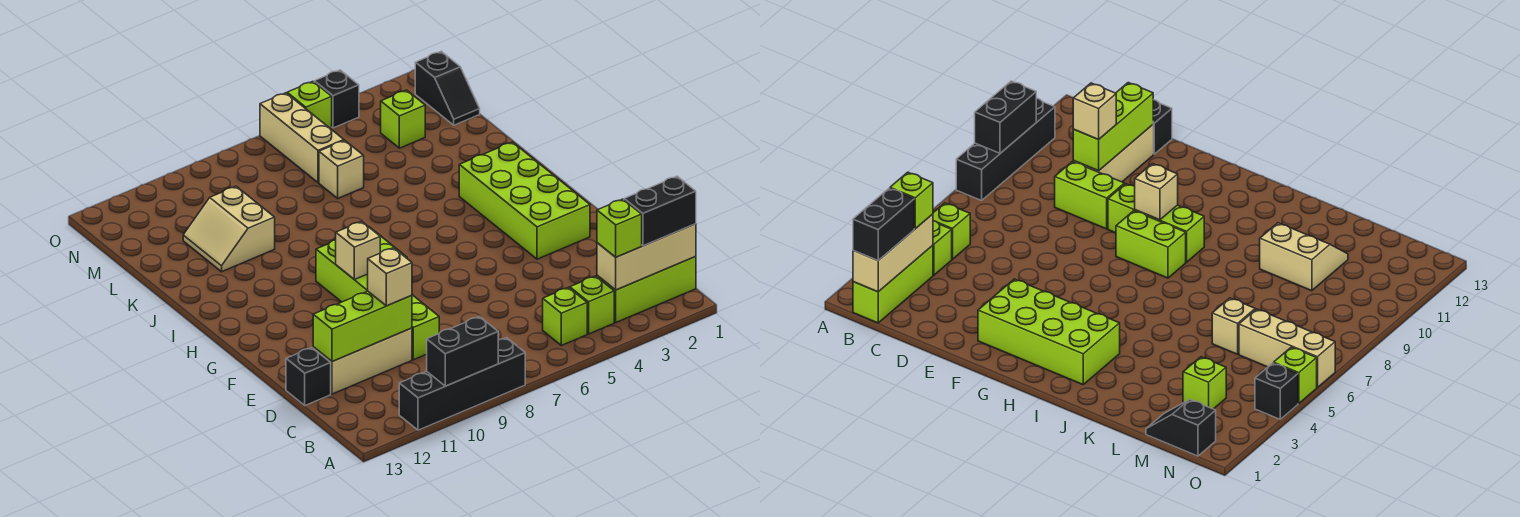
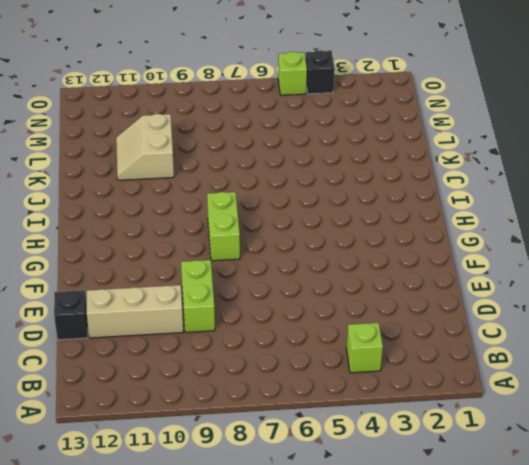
none -> black 1x4 brick [399,338,525,430]
none -> lime 1x3 brick [597,257,696,322]
none -> lime 1x1 brick [543,287,587,346]

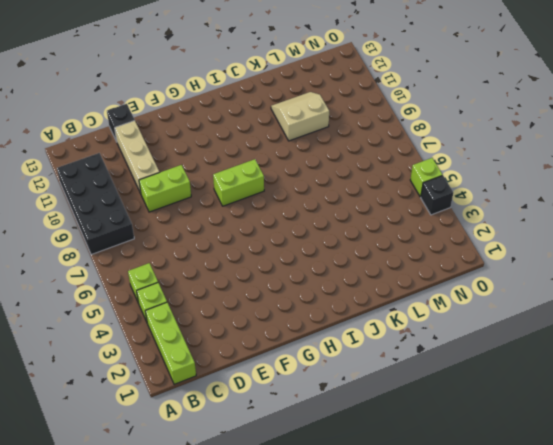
black 2x4 brick [57,153,134,255] -> black 1x4 brick [399,338,525,430]
none -> lime 2x4 brick [459,142,590,259]
none -> lime 1x3 brick [316,240,368,302]
none -> tan 1x1 brick [319,140,364,198]

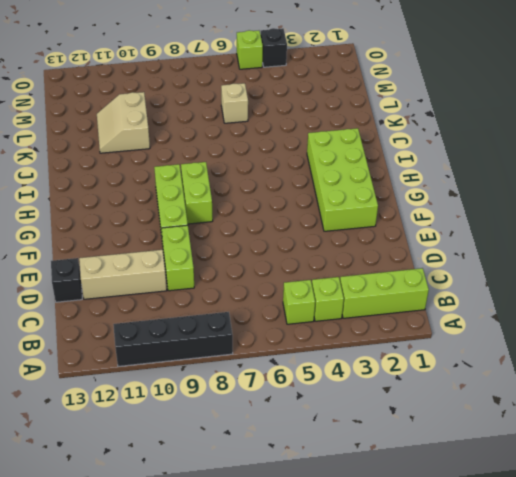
none -> black 1x2 slope [415,51,480,125]
none -> lime 1x1 brick [381,90,425,148]
none -> tan 1x3 brick [260,93,344,183]

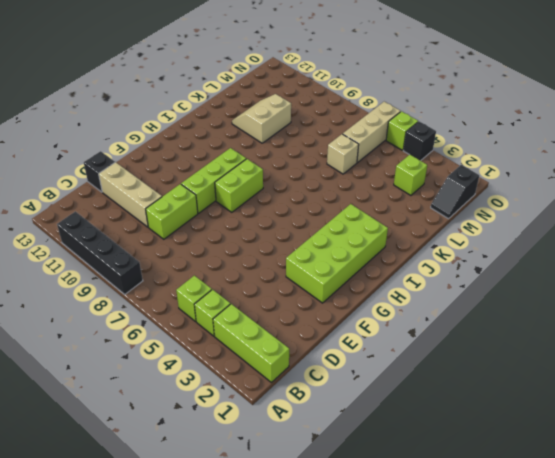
none -> black 1x2 brick [427,317,498,386]
none -> tan 1x3 brick [597,224,696,290]
none -> lime 1x3 brick [313,291,412,362]

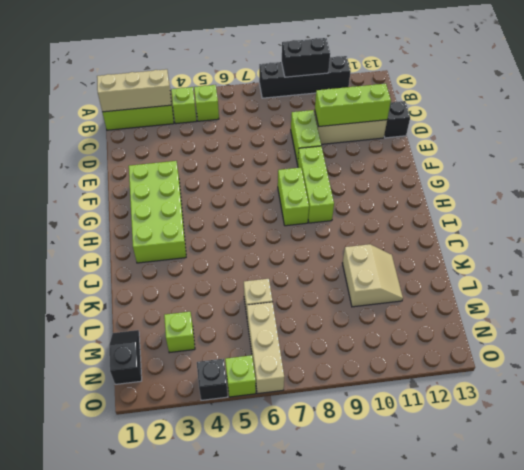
none -> tan 1x1 brick [336,221,380,280]
none -> black 1x2 brick [624,176,696,246]
none -> lime 1x1 brick [597,199,642,257]

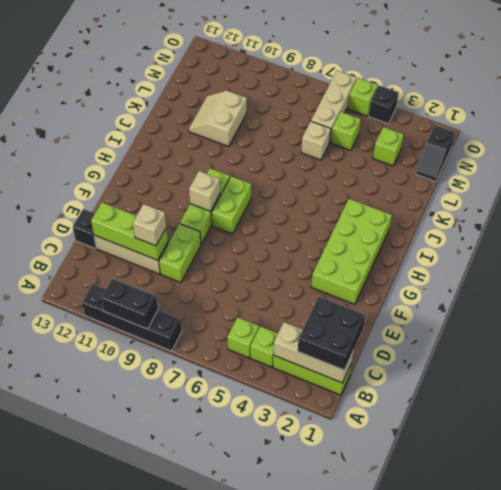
black 2x2 brick [298,297,365,370] -> black 1x2 brick [624,176,696,246]
lime 1x1 brick [331,112,361,150] -> lime 1x1 brick moved to [597,199,642,257]

